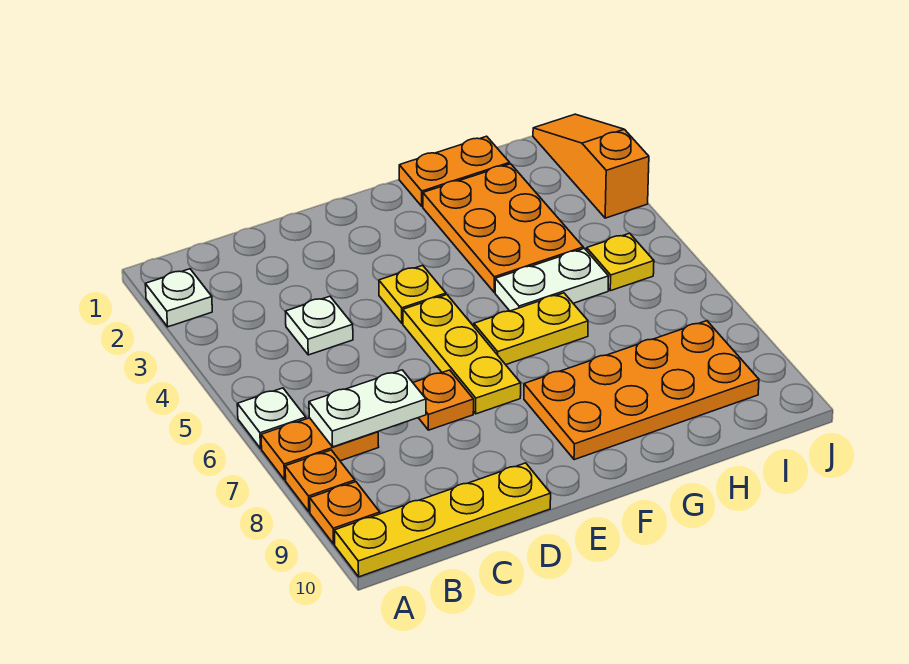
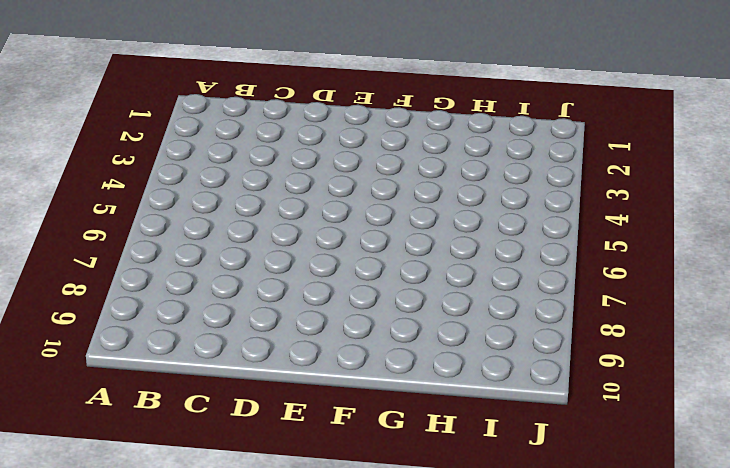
none -> white 1x1 plate [145,269,212,327]
none -> white 1x1 plate [237,388,306,449]
none -> orange 1x2 plate [261,418,379,480]

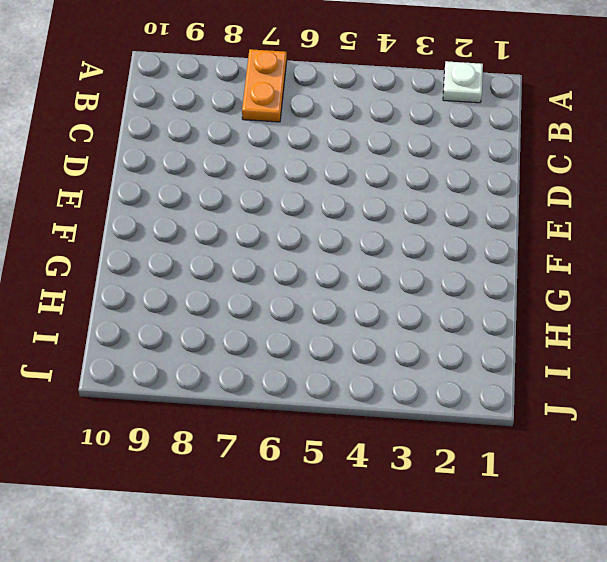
none -> white 1x1 plate [237,388,306,449]
none -> orange 1x1 plate [285,450,355,512]
none -> orange 1x1 plate [310,482,380,544]

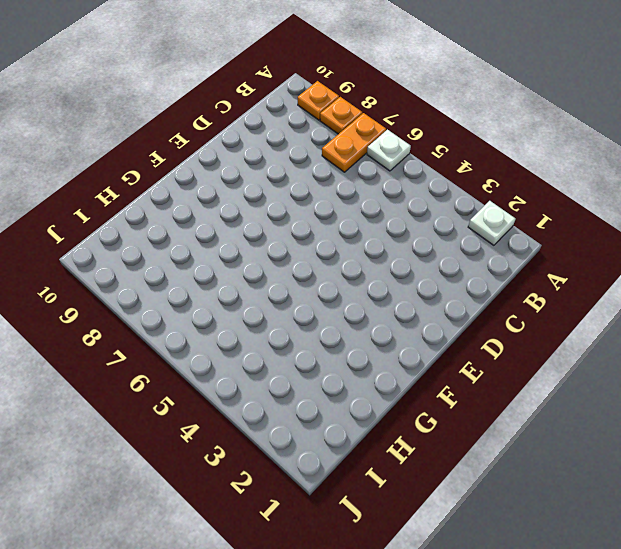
none -> yellow 1x4 plate [334,463,551,577]
none -> white 1x1 plate [285,296,353,355]
none -> orange 1x1 plate [413,370,474,430]

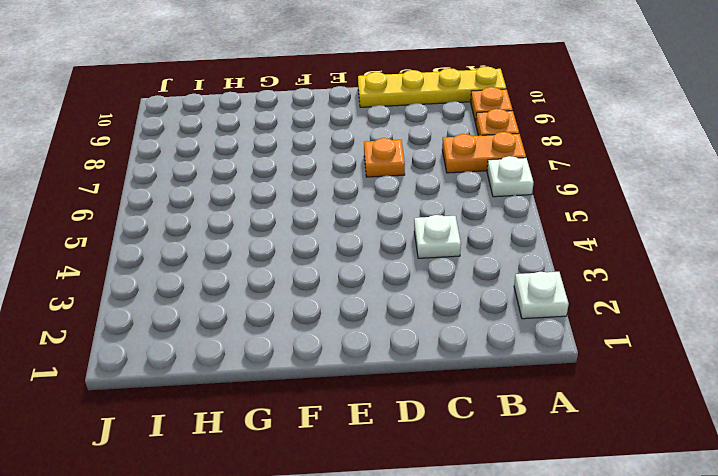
none -> yellow 1x1 plate [379,265,446,323]
none -> yellow 1x3 plate [403,295,521,414]
none -> yellow 1x2 plate [474,293,588,365]

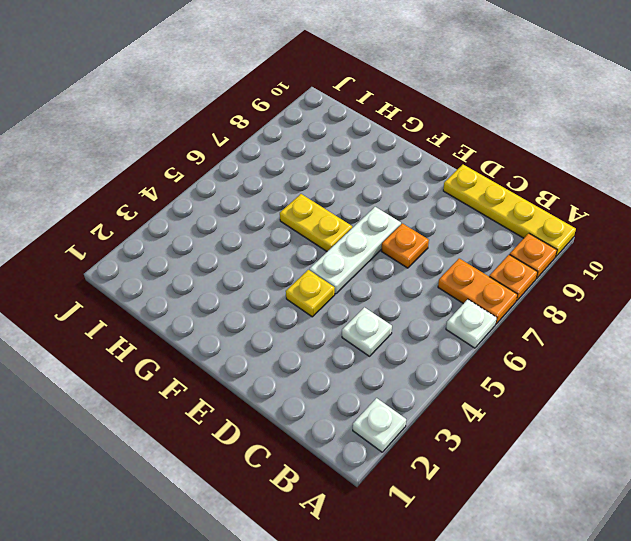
white 1x3 plate [309,207,401,294] -> yellow 1x3 plate [403,295,521,414]
none -> orange 2x4 plate [524,321,759,460]
none -> orange 1x2 plate [399,136,510,206]
none -> orange 2x3 plate [423,164,583,292]

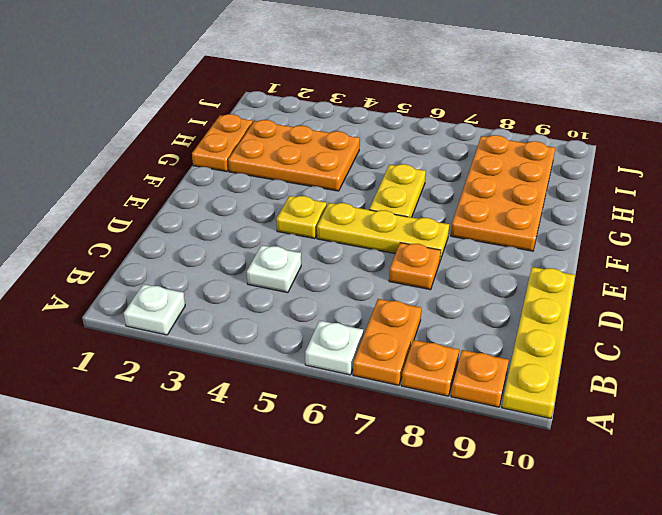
none -> white 1x2 plate [495,248,609,311]
none -> yellow 1x1 plate [587,233,654,291]
none -> orange 1x3 slope [533,114,649,218]

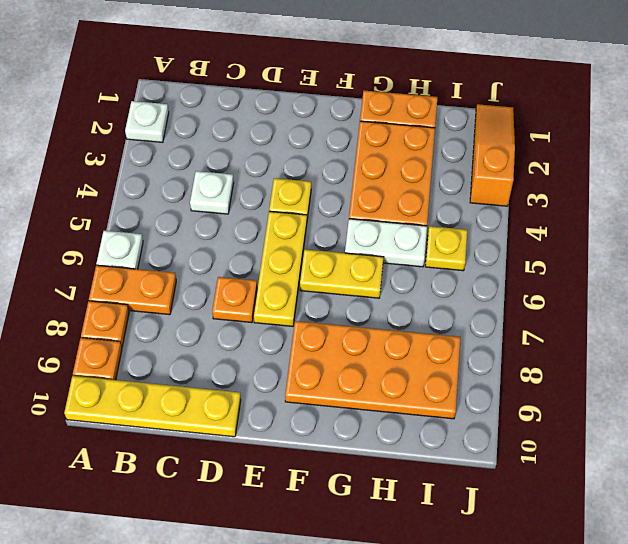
none -> white 1x2 plate [309,370,426,447]

